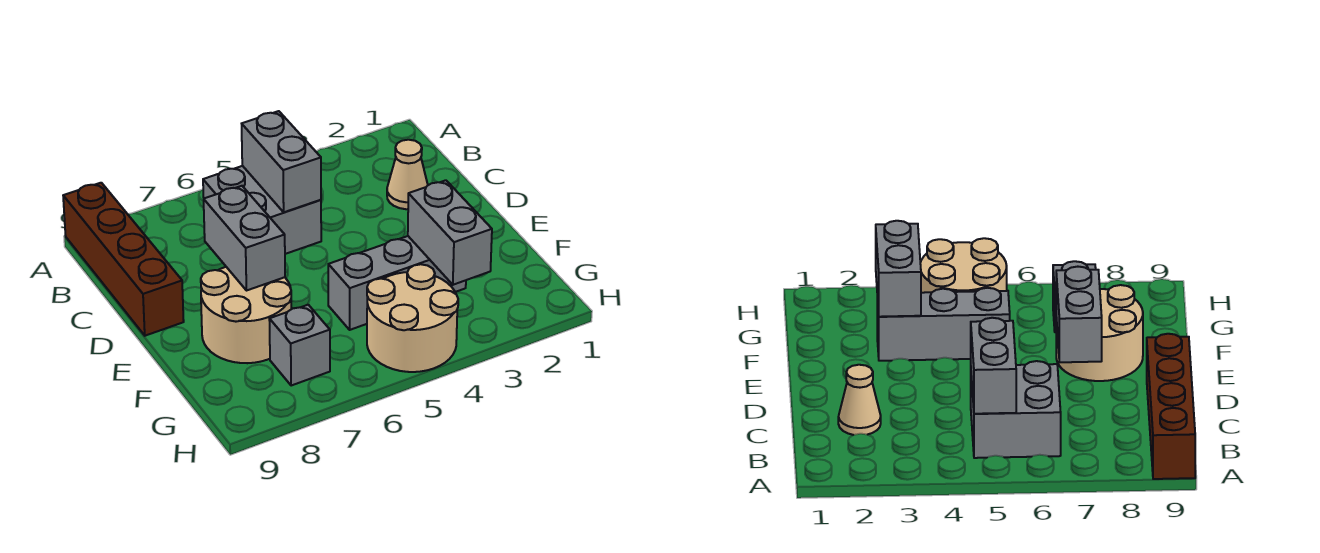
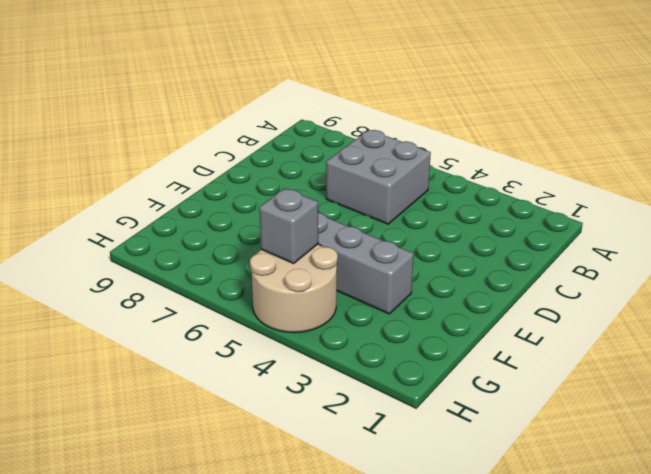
grey 1x1 brick [259,188,318,263] -> grey 1x1 brick moved to [269,305,330,386]
none -> brown 1x4 brick [63,183,184,336]
none -> tan 1x1 cone [387,140,428,209]

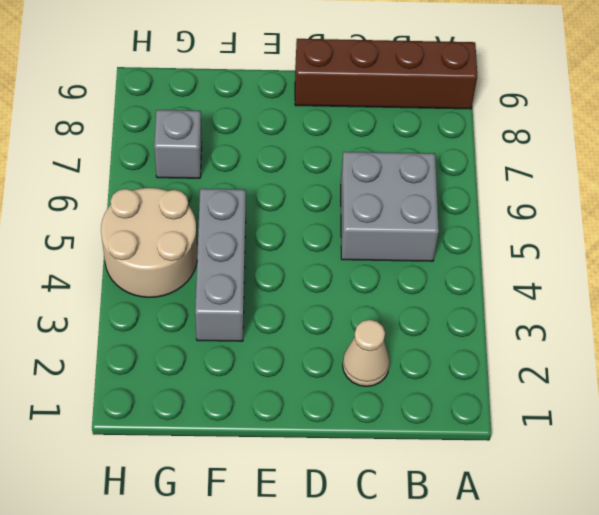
none -> tan 2x2 round brick [201,267,291,363]
none -> grey 1x2 brick [242,111,321,212]

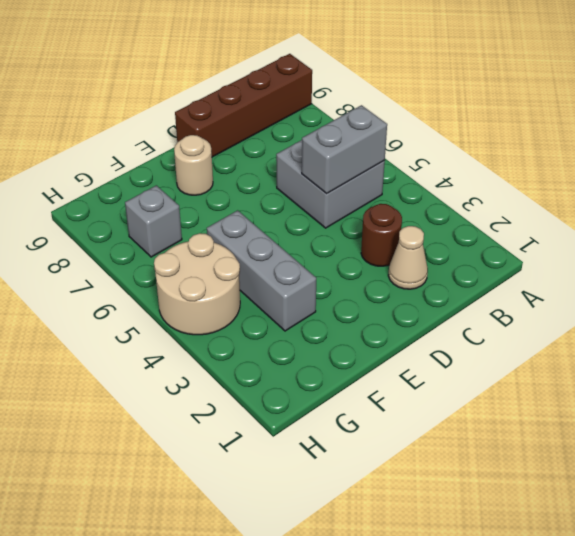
brown 1x1 round brick [361,204,402,266] -> none
tan 1x1 round brick [174,135,213,195] -> tan 2x2 round brick [201,267,291,363]
none -> grey 1x2 brick [204,186,285,291]
none -> grey 1x2 brick [408,180,492,285]

